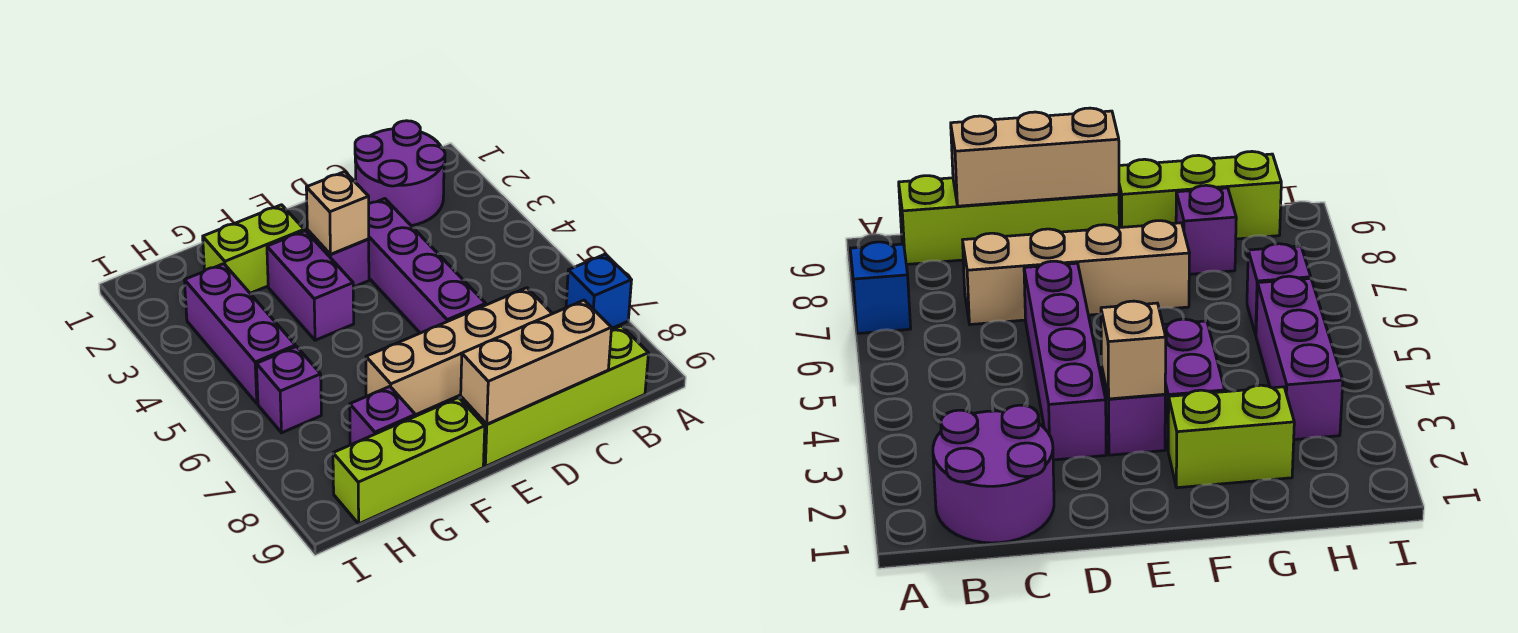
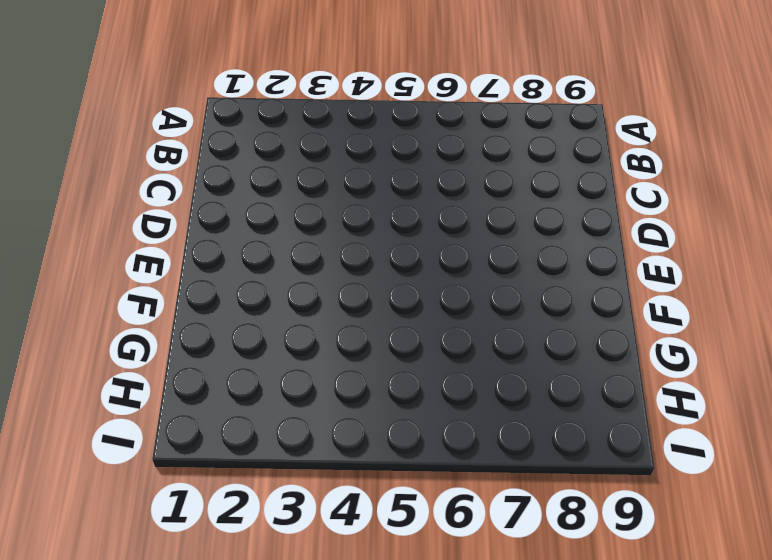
none -> blue 1x1 brick [566,254,631,329]
none -> purple 2x2 round brick [355,121,445,226]
none -> lime 1x4 brick [461,326,648,467]

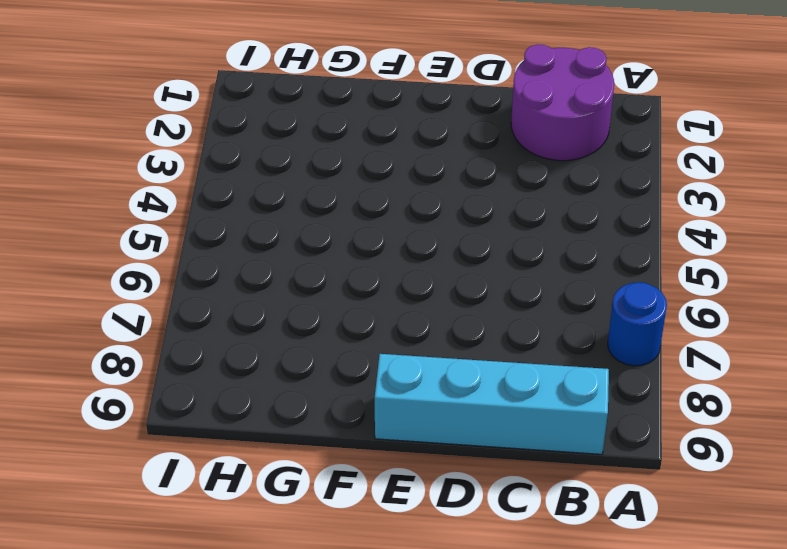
blue 1x1 round brick [608,282,667,366] -> blue 1x1 brick [566,254,631,329]
cyan 1x4 brick [375,354,609,454] -> lime 1x4 brick [461,326,648,467]
none -> tan 1x4 brick [366,288,552,415]
none -> purple 1x4 brick [369,199,486,333]
none -> purple 1x1 brick [307,230,369,287]

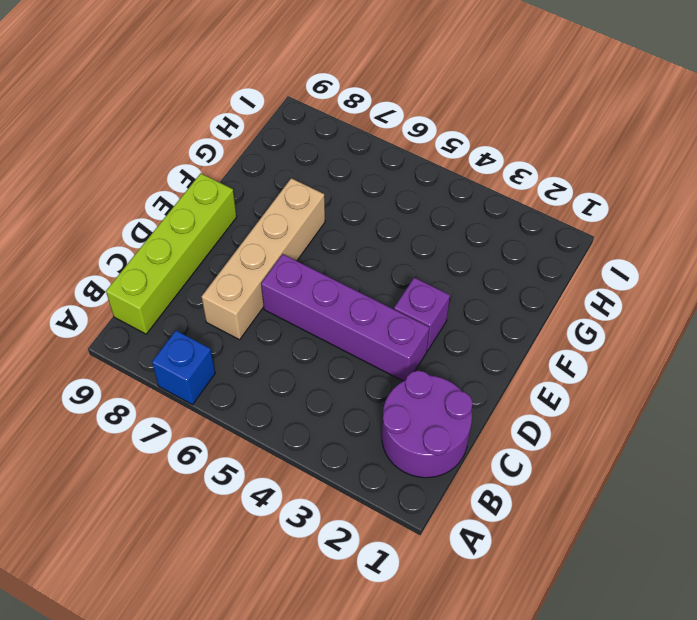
none -> lime 1x2 brick [203,205,304,293]
none -> purple 1x2 brick [267,231,354,340]
none -> lime 1x3 brick [333,398,485,524]

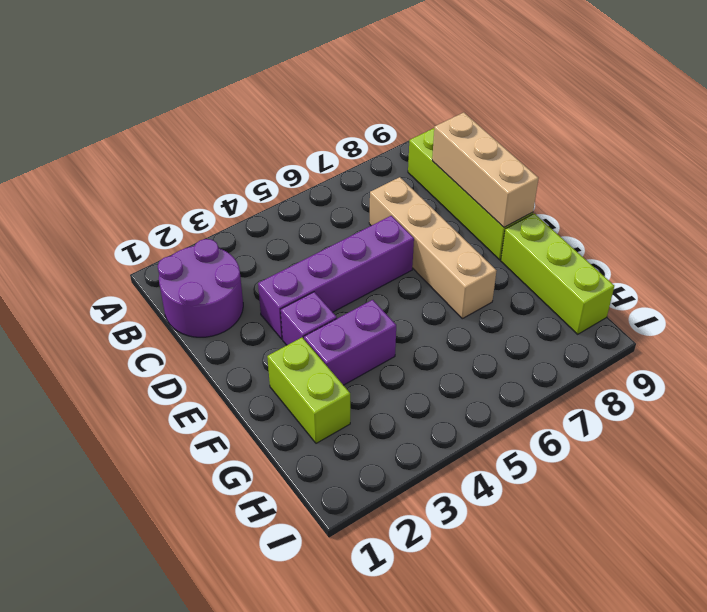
none -> blue 1x1 brick [566,254,631,329]
none -> purple 1x1 brick [350,387,415,445]
none -> purple 1x3 brick [185,264,296,404]

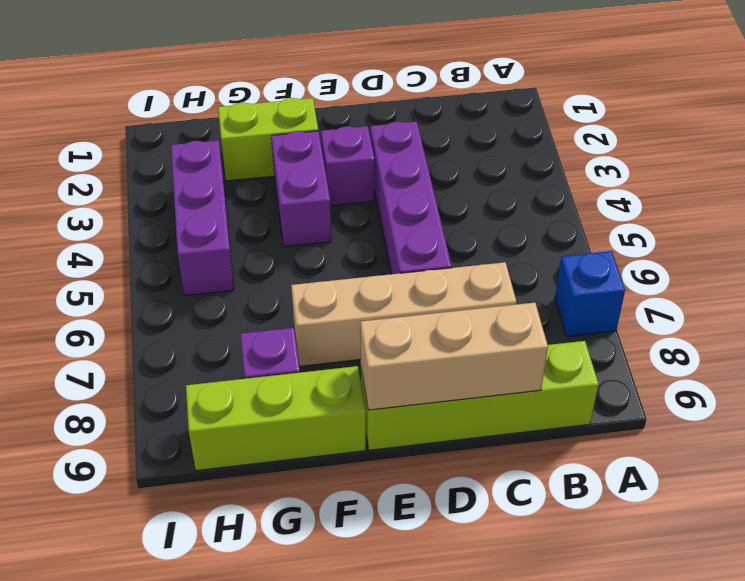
none -> purple 2x2 round brick [355,121,445,226]
none -> purple 1x1 brick [256,347,321,433]
none -> tan 1x1 brick [306,172,369,255]

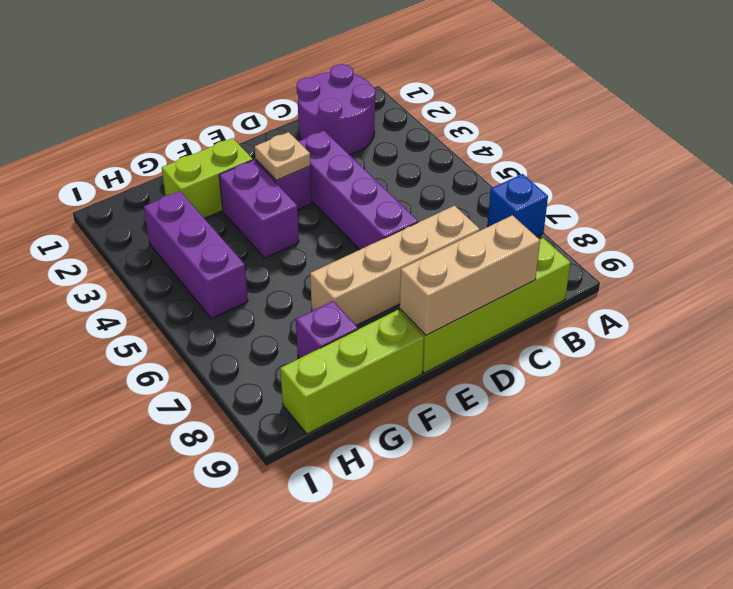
tan 1x1 plate [255,132,310,180] -> tan 1x1 brick [306,172,369,255]
none -> purple 1x1 brick [256,347,321,433]

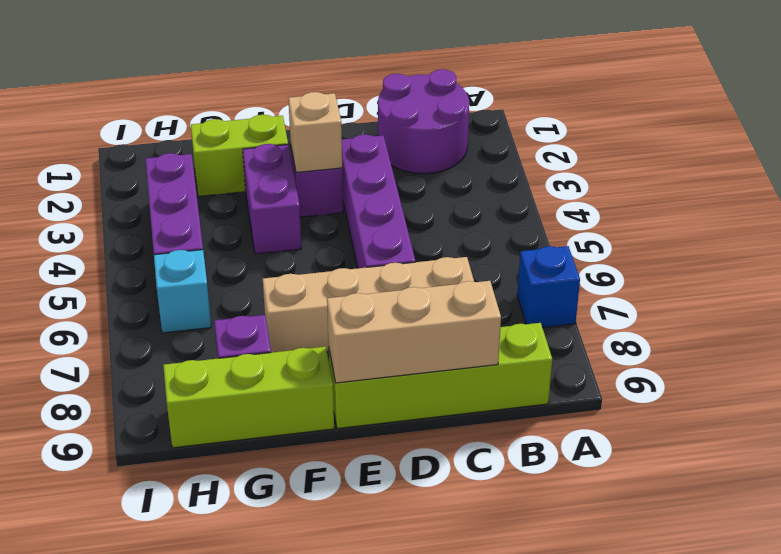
cyan 1x1 brick [154,250,211,333] -> purple 1x1 brick [256,347,321,433]

